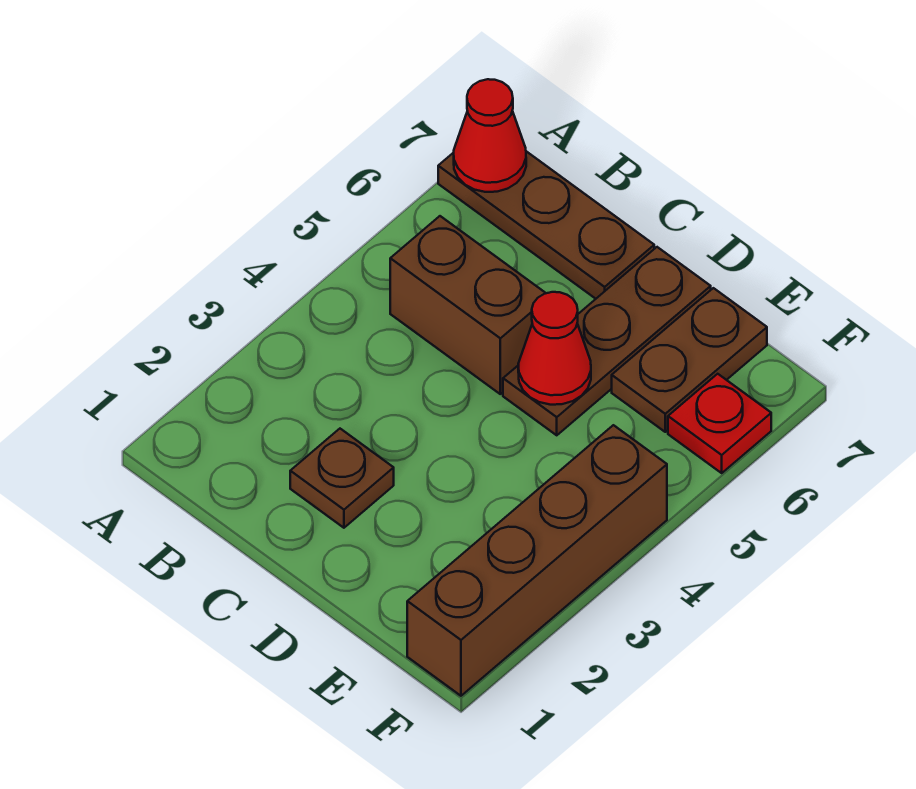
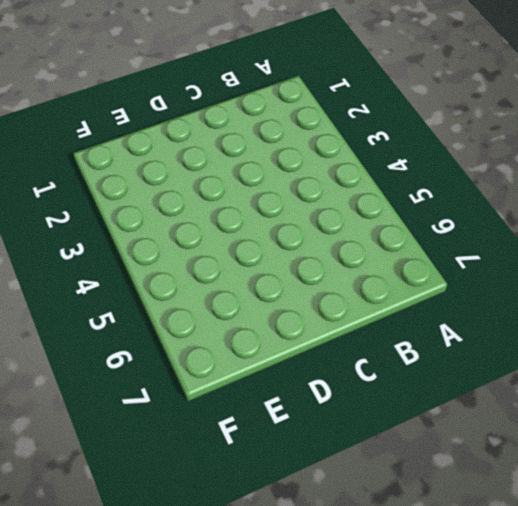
none -> brown 1x3 plate [438,151,654,299]
none -> brown 1x2 brick [390,216,546,394]

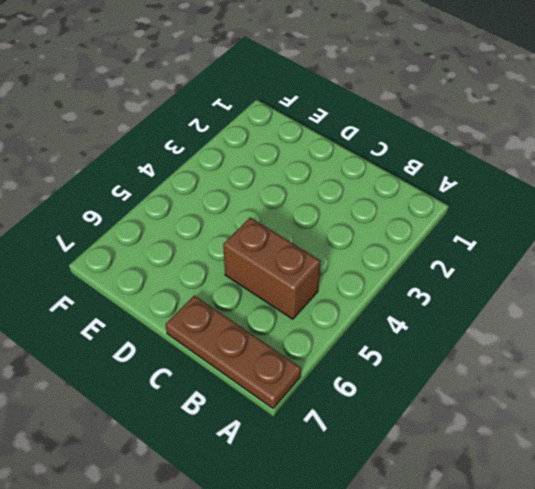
none -> brown 1x1 plate [290,429,394,528]
none -> brown 1x3 plate [503,247,711,435]

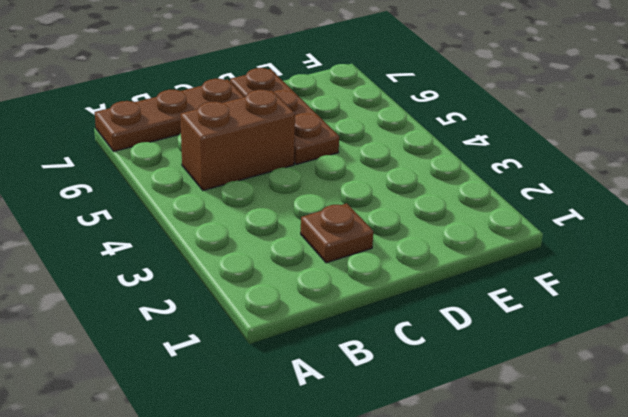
none -> brown 1x2 plate [612,288,767,432]
none -> brown 1x4 brick [407,425,667,696]

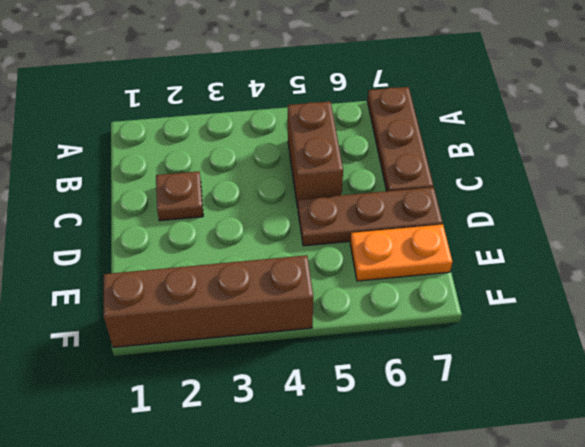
orange 1x2 plate [350,224,452,281] -> brown 1x2 plate [612,288,767,432]
none -> red 1x1 plate [668,374,771,473]
none -> red 1x1 cone [454,79,526,192]

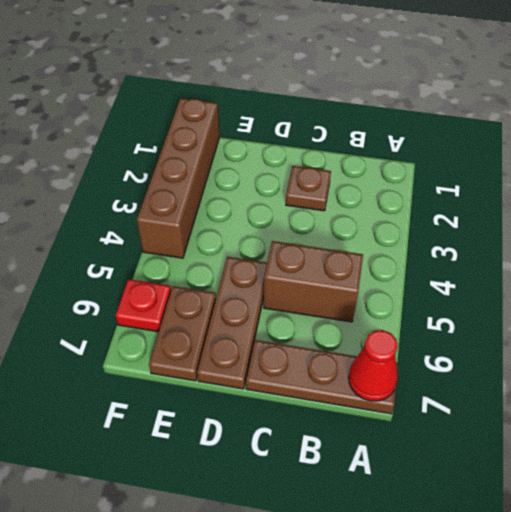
none -> red 1x1 cone [518,292,591,405]

